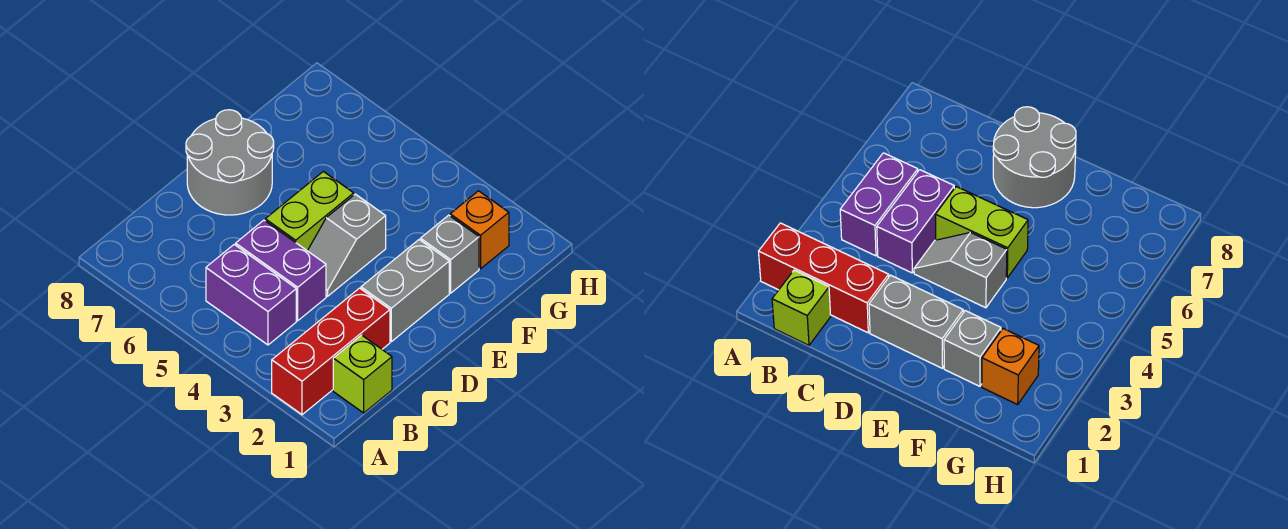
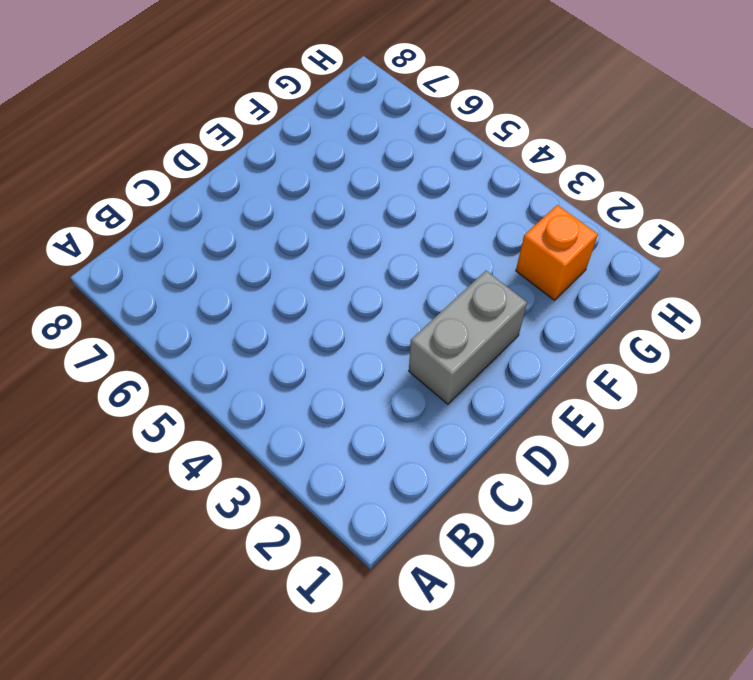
none -> red 1x3 brick [272,288,390,415]
none -> lime 1x1 brick [333,335,392,413]

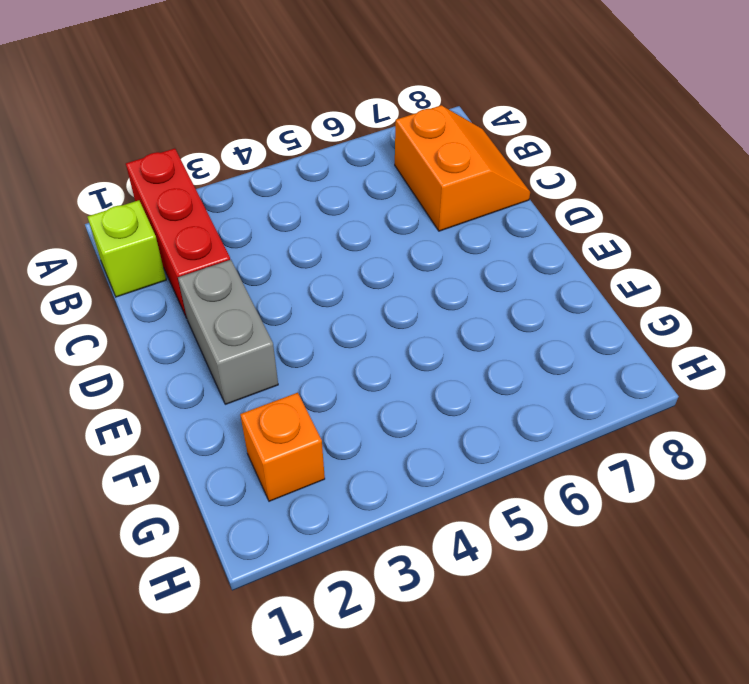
orange 2x2 slope [395,105,530,231] -> none
none -> purple 1x2 brick [206,245,296,345]
none -> purple 1x2 brick [236,220,326,321]

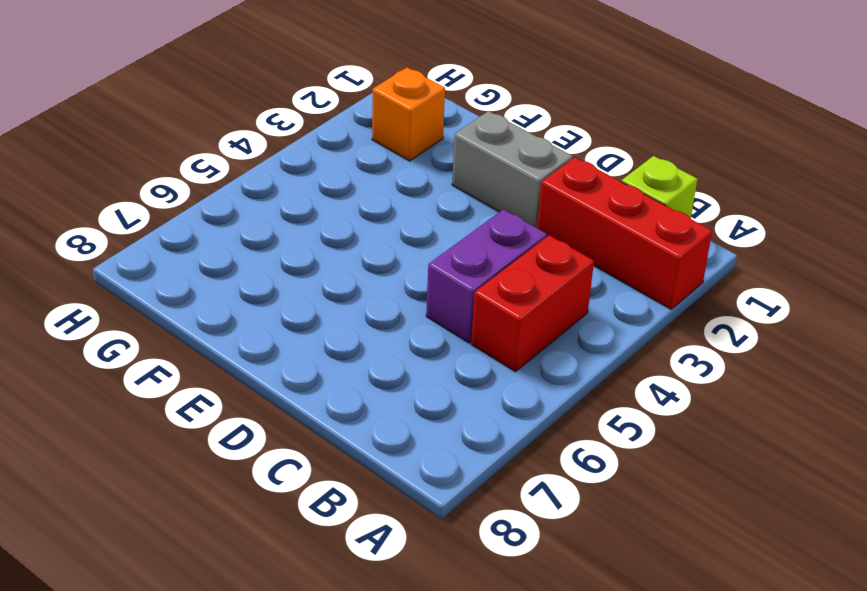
red 1x2 brick [471,235,594,372] -> purple 1x2 brick [206,245,296,345]
none -> grey 1x2 slope [308,194,386,296]
none -> lime 1x2 brick [265,171,354,251]

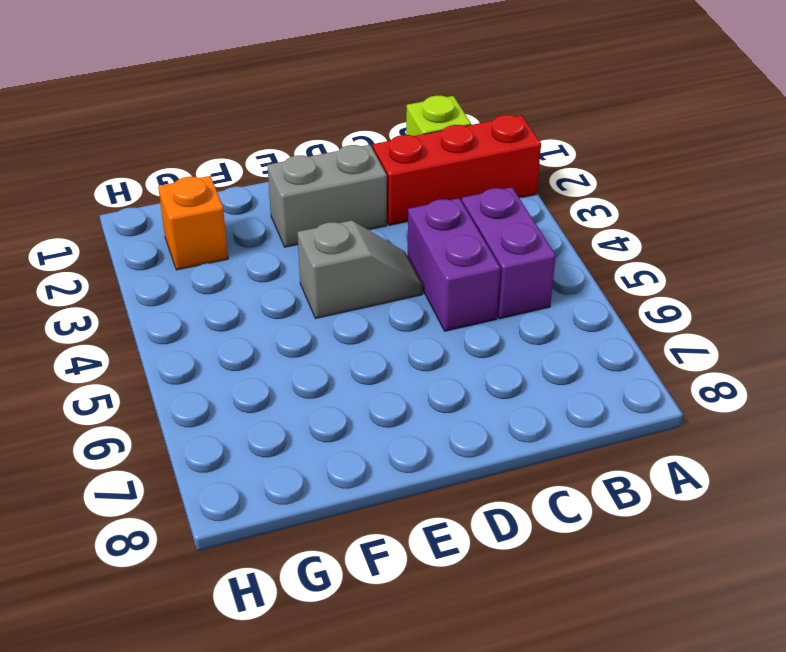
none -> lime 1x2 brick [265,171,354,251]
none -> grey 2x2 round brick [186,110,274,215]

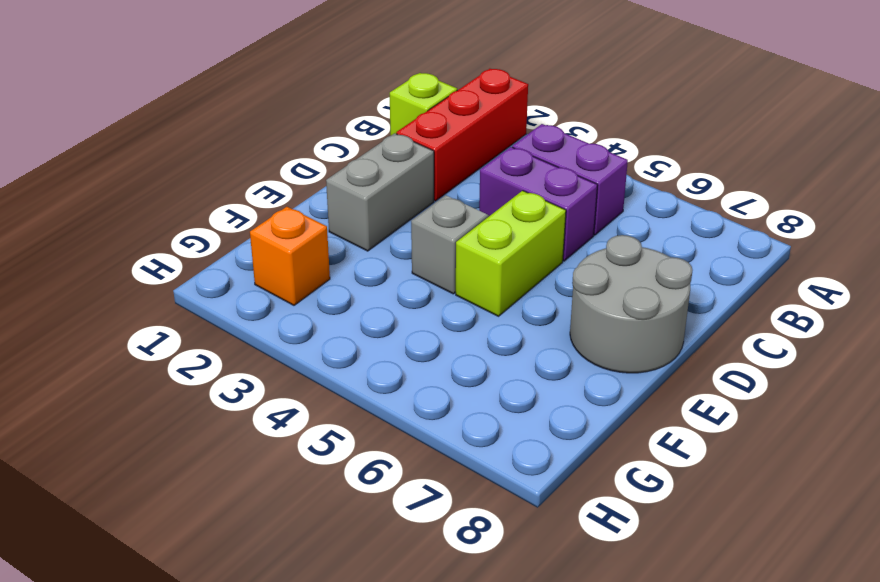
none -> grey 1x1 brick [420,215,479,293]

